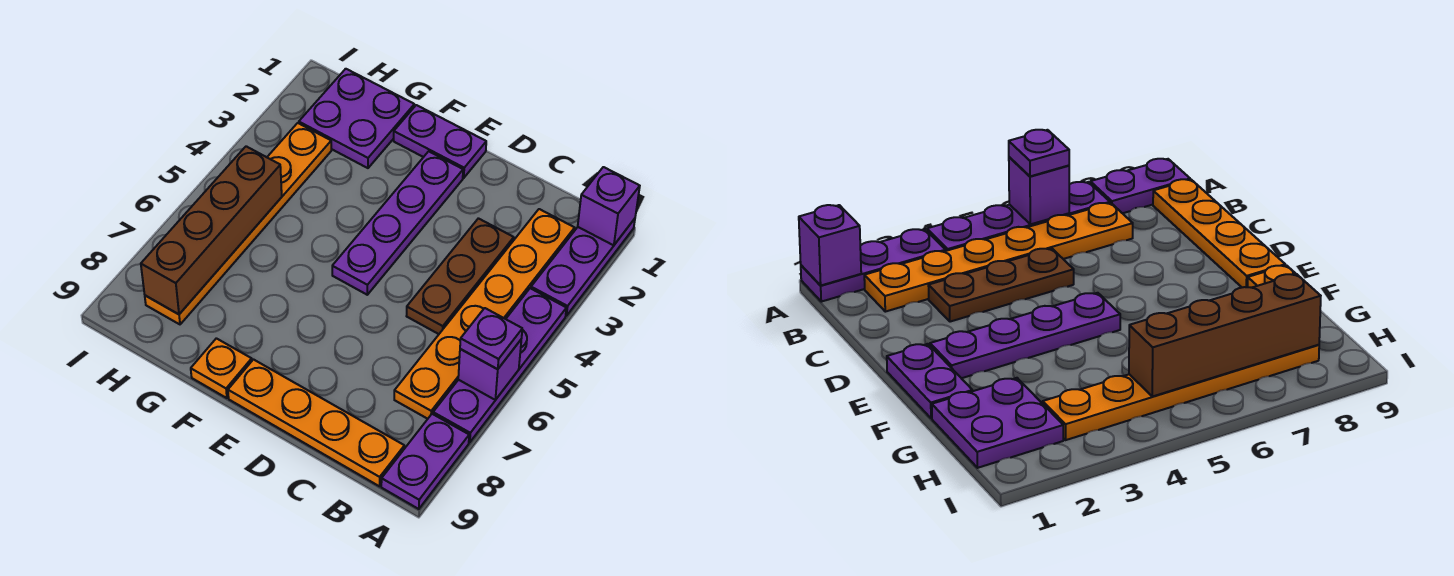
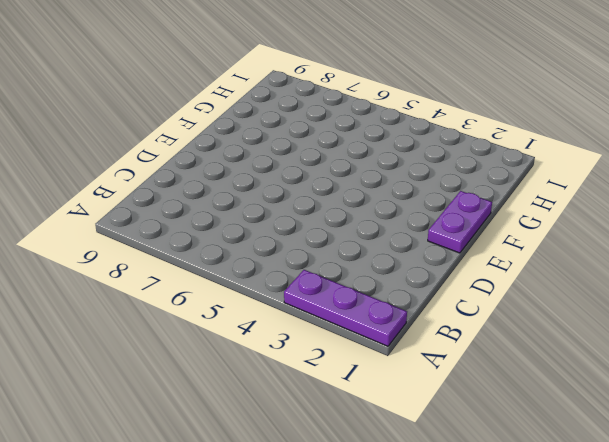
none -> purple 1x4 plate [433,288,566,442]
none -> purple 1x2 plate [381,414,469,509]
none -> orange 1x6 plate [394,209,575,419]

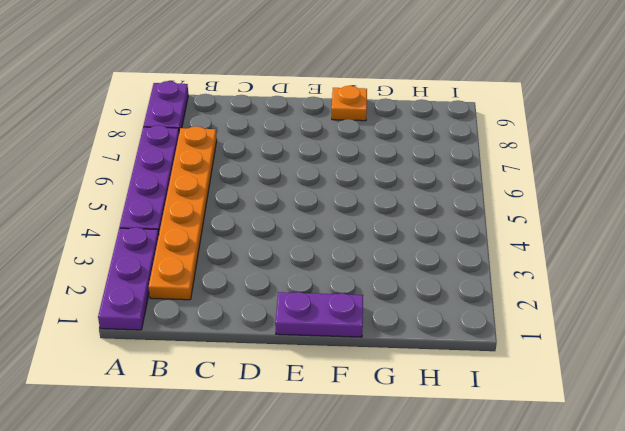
none -> orange 1x4 plate [228,360,404,486]
none -> brown 1x3 plate [407,218,514,334]
none -> purple 1x4 plate [332,151,463,295]

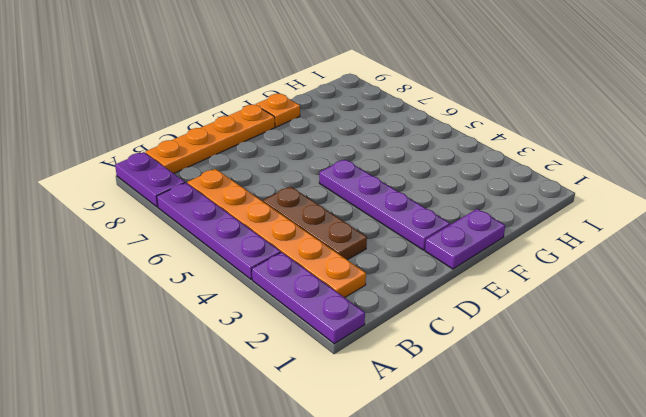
none -> purple 2x2 plate [299,69,414,168]
none -> orange 1x6 plate [145,123,331,324]
none -> purple 1x1 brick [578,167,640,245]

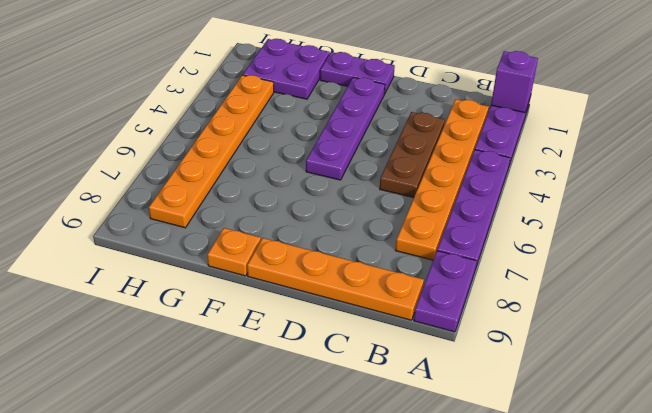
none -> purple 1x1 brick [458,340,521,400]
none -> brown 1x4 brick [141,146,282,314]
none -> purple 1x1 plate [460,308,522,369]

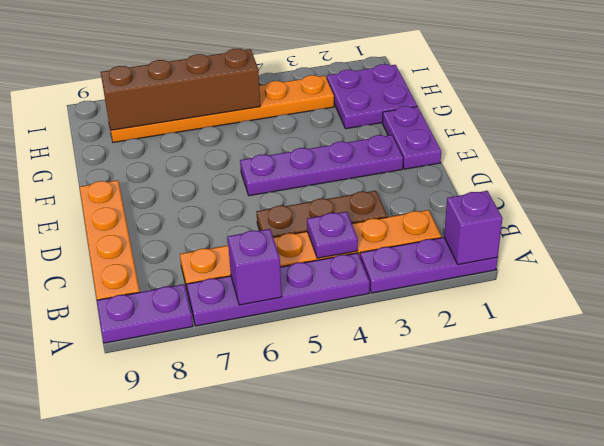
purple 1x1 plate [307,212,358,258] -> purple 1x1 plate moved to [460,308,522,369]
none -> orange 1x1 plate [191,338,252,398]

